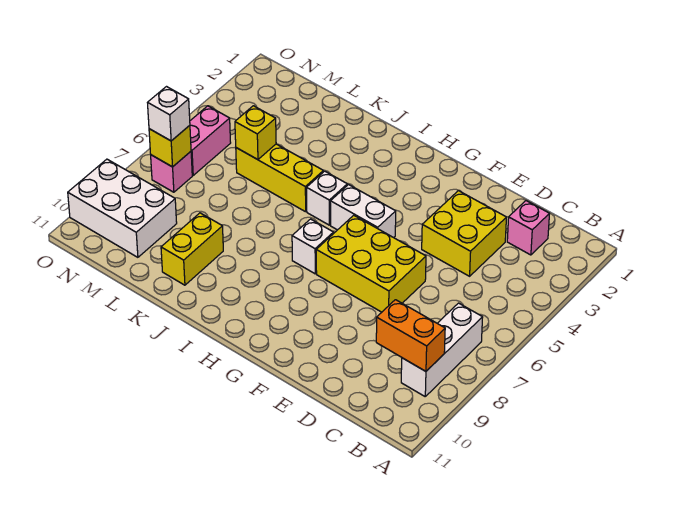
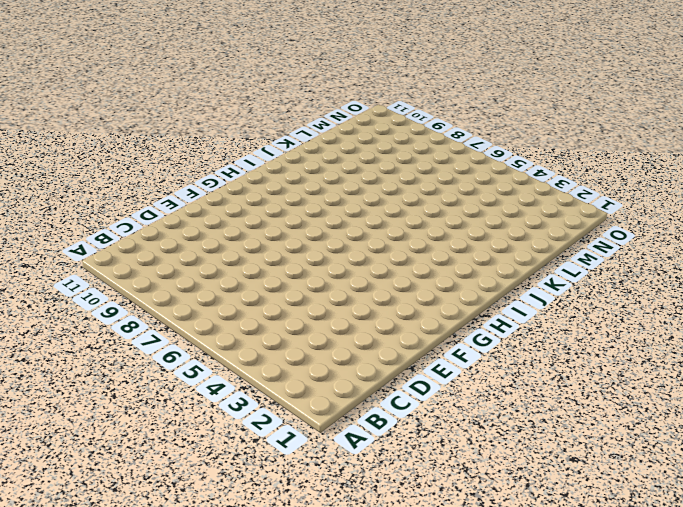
none -> white 1x3 brick [401,303,483,396]
none -> pink 1x1 brick [507,201,550,255]
none -> yellow 2x2 brick [422,191,506,276]

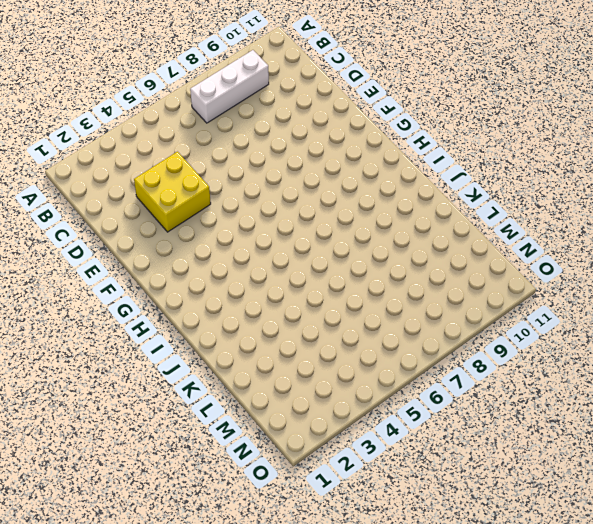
none -> pink 1x1 brick [507,201,550,255]
none -> yellow 2x3 brick [316,215,426,312]
none -> white 1x2 brick [330,185,396,238]

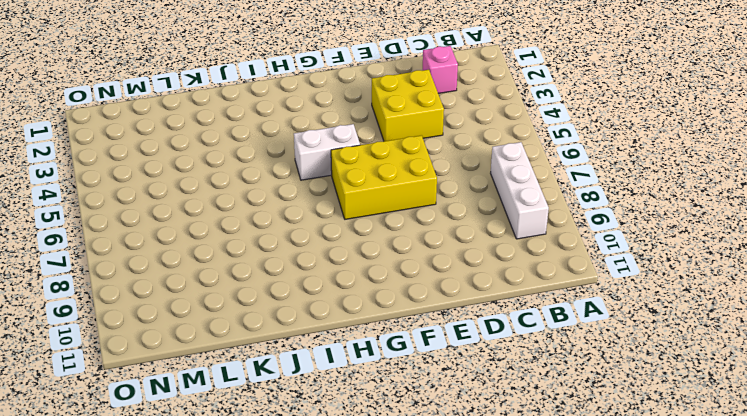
none -> white 1x1 brick [292,219,333,274]
none -> white 1x1 brick [307,171,347,225]
none -> yellow 1x3 brick [236,144,323,212]

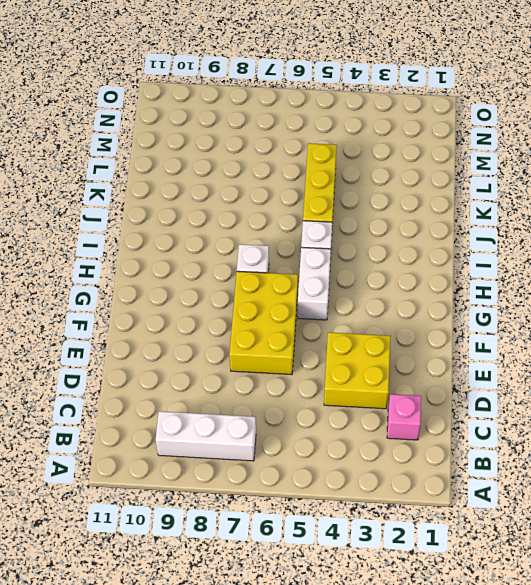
none -> yellow 1x2 brick [161,213,223,285]
none -> white 2x3 brick [68,159,177,257]
none -> pink 1x2 brick [190,106,231,175]

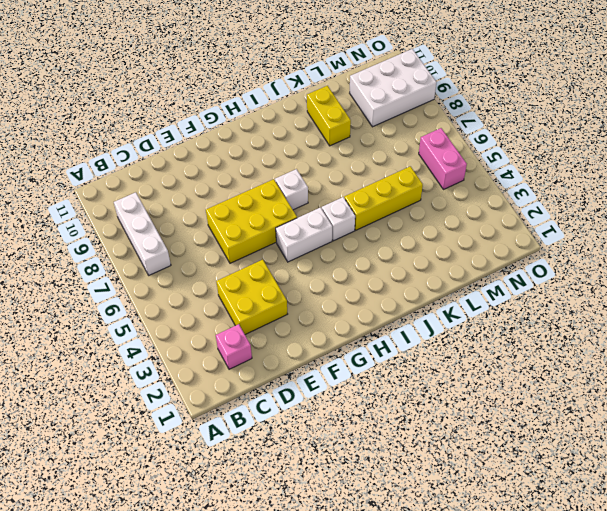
none -> pink 1x1 brick [151,152,192,192]
none -> orange 1x2 brick [376,300,445,371]
none -> yellow 1x1 brick [235,106,276,160]

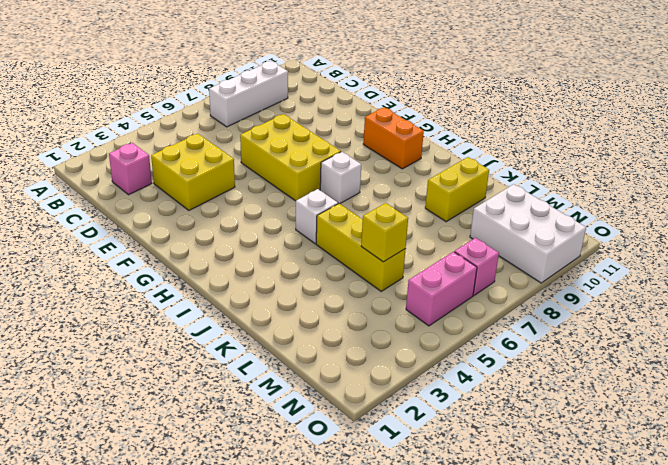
orange 1x2 brick [363,107,424,169] -> orange 1x2 brick moved to [376,300,445,371]
none -> white 1x2 brick [330,185,396,238]
none -> yellow 1x1 brick [149,125,191,167]
none -> white 1x1 brick [148,87,190,141]

